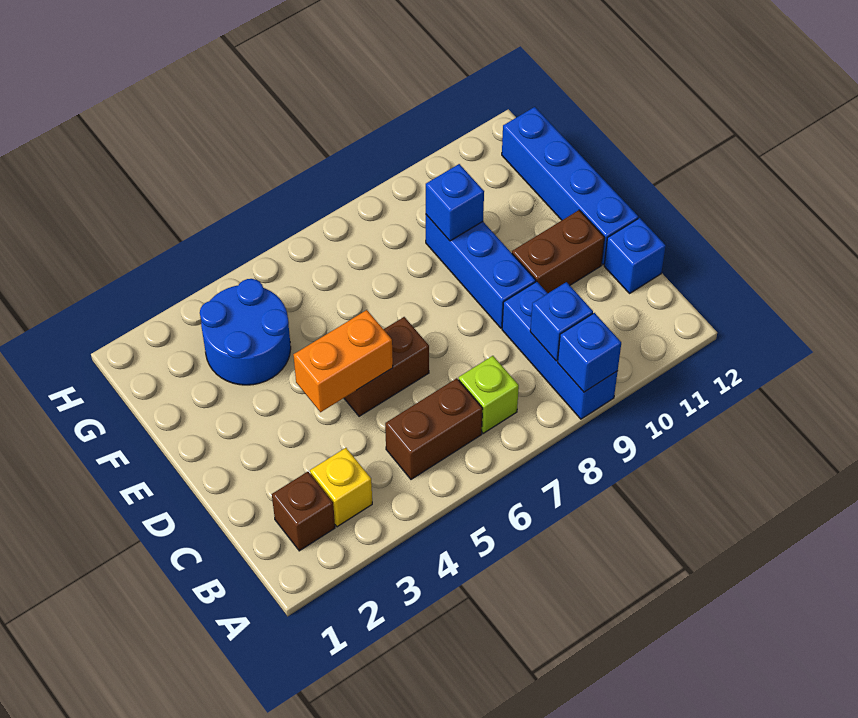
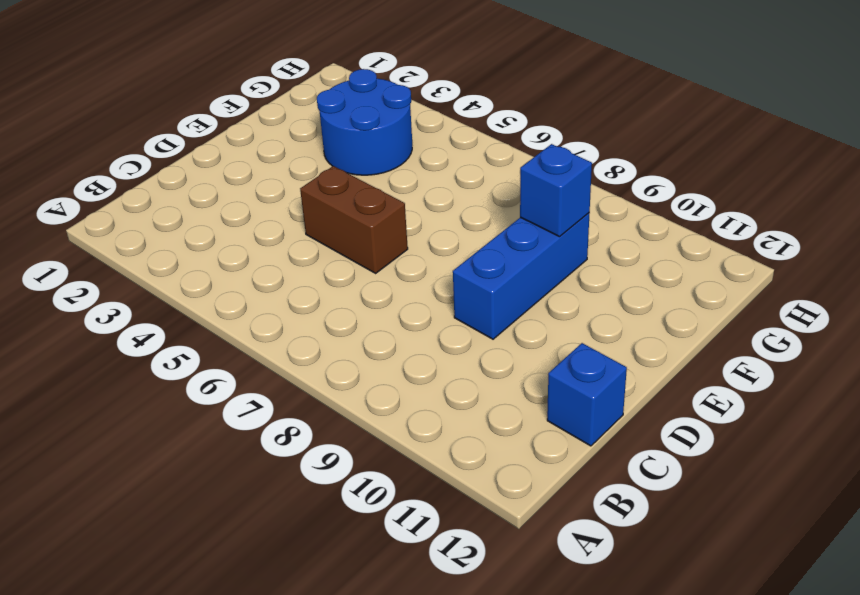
none -> blue 1x3 brick [502,282,618,419]
none -> brown 1x1 brick [272,472,335,551]
none -> yellow 1x1 brick [310,448,372,527]

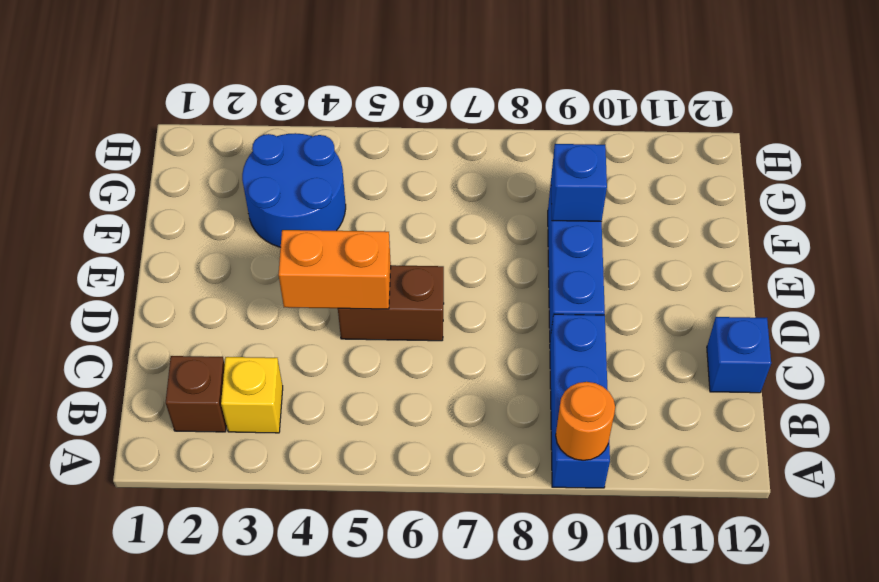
orange 1x1 round brick [556,382,615,461] -> blue 1x1 brick [558,313,621,392]
none -> brown 1x2 brick [385,378,483,479]
none -> lime 1x1 brick [459,356,519,433]
none -> brown 1x2 brick [512,210,604,293]

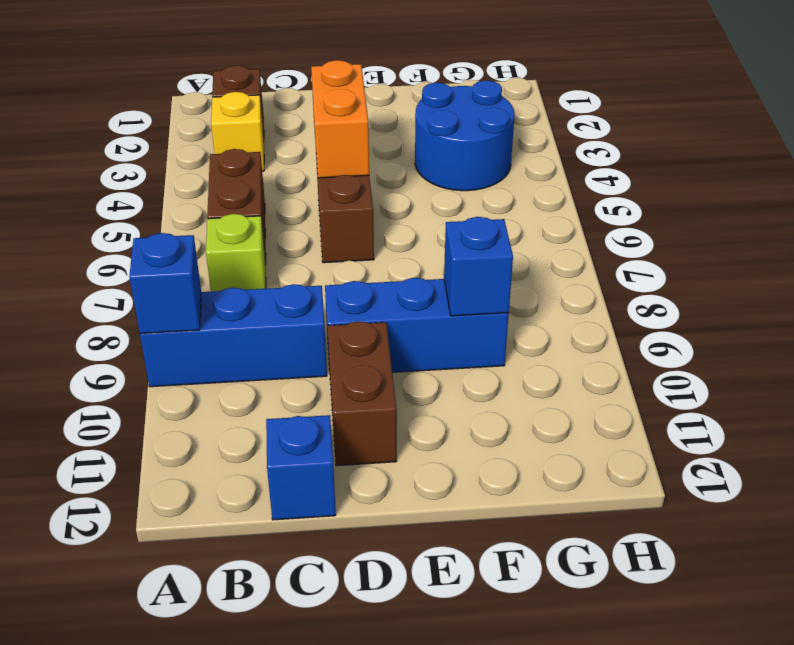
none -> blue 1x4 brick [502,107,638,265]
none -> blue 1x1 brick [530,282,593,361]

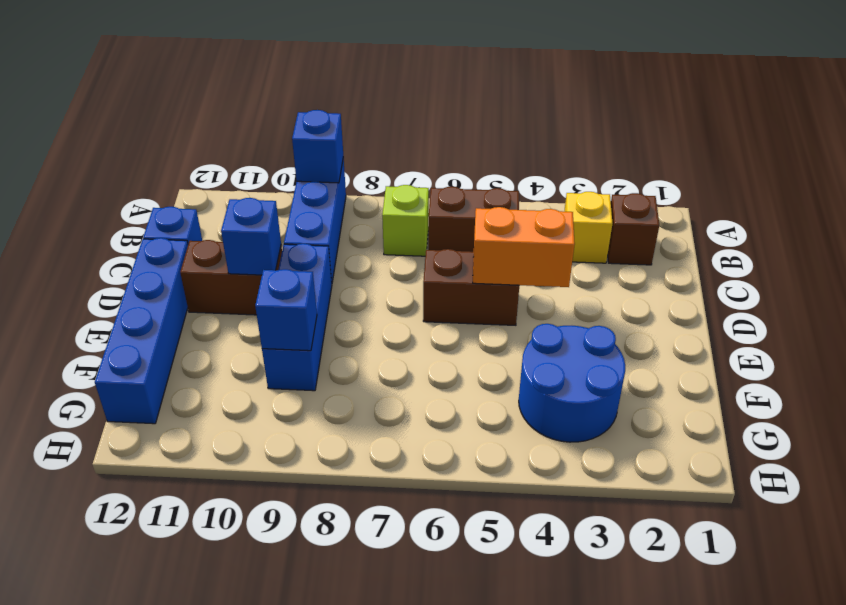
blue 1x1 brick [221,198,281,275] -> blue 1x1 brick moved to [530,282,593,361]

